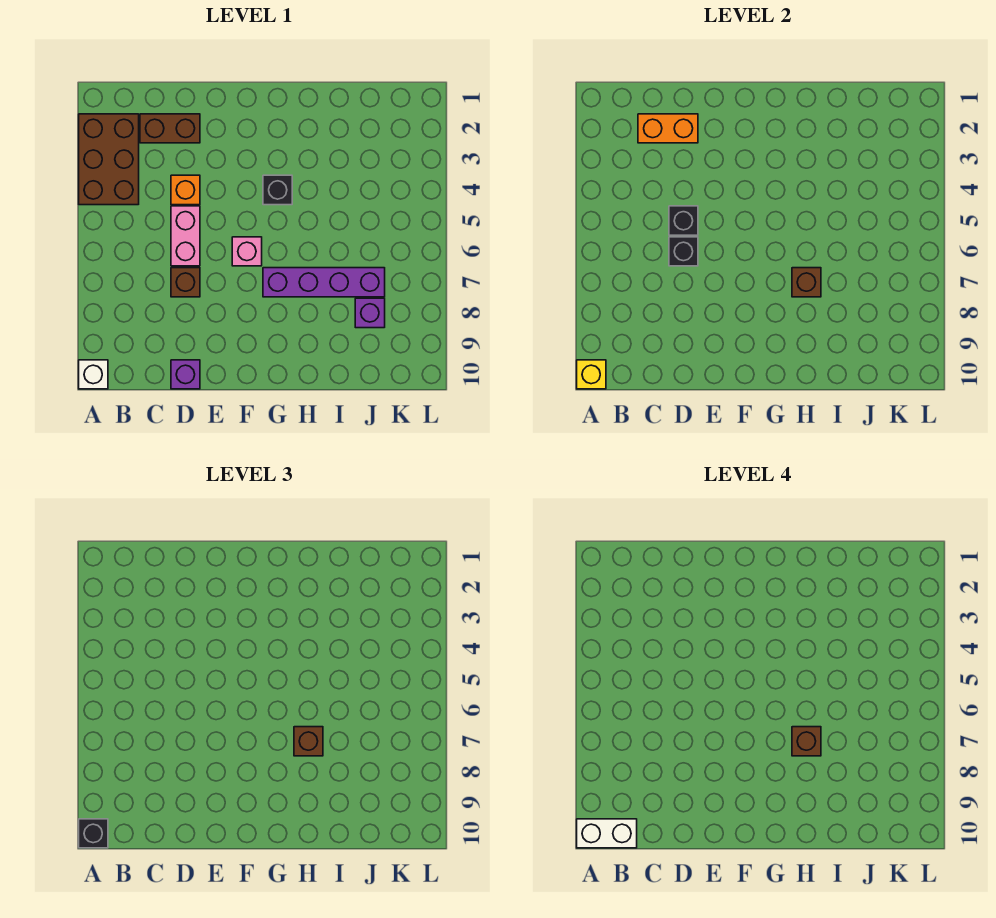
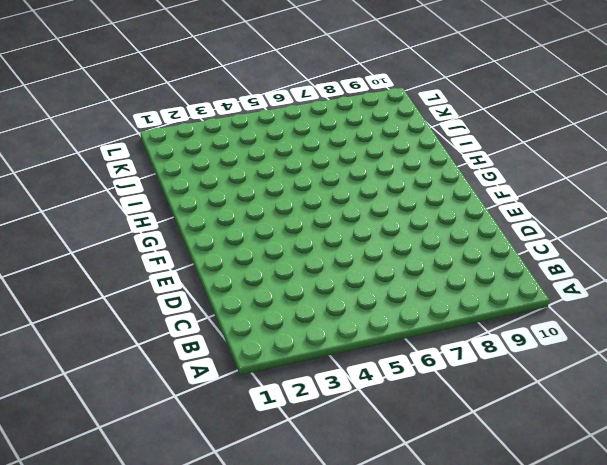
none -> brown 2x3 brick [79,114,139,205]
none -> white 1x1 brick [79,360,108,389]
none -> brown 1x2 brick [140,114,200,143]

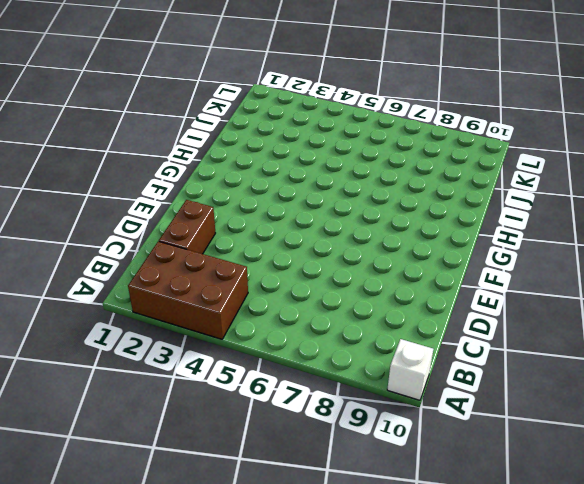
none -> orange 1x1 brick [171,175,200,205]
none -> pink 1x2 brick [171,206,200,266]
none -> brown 1x1 brick [171,268,200,297]

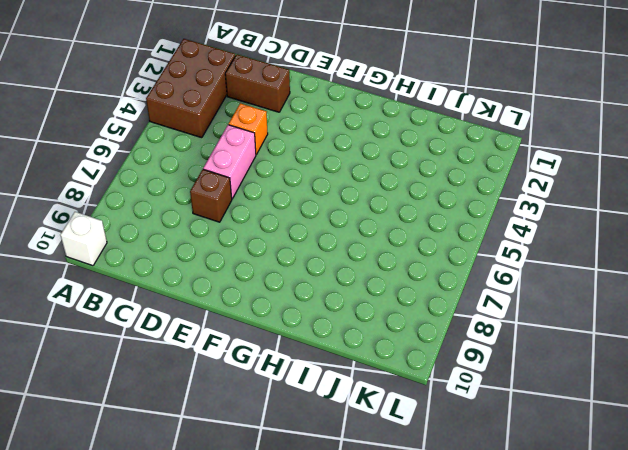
none -> purple 1x1 brick [171,360,200,389]
none -> pink 1x1 brick [232,237,262,266]
none -> black 1x1 brick [263,175,292,205]

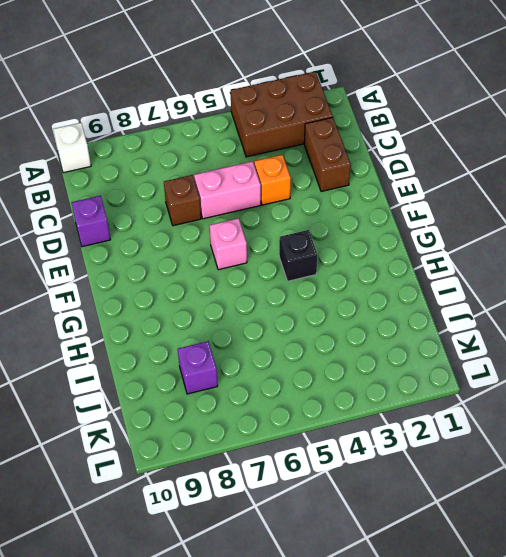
none -> purple 1x4 brick [263,268,385,297]
none -> yellow 1x1 brick [577,360,606,389]
none -> orange 1x2 brick [638,114,698,143]

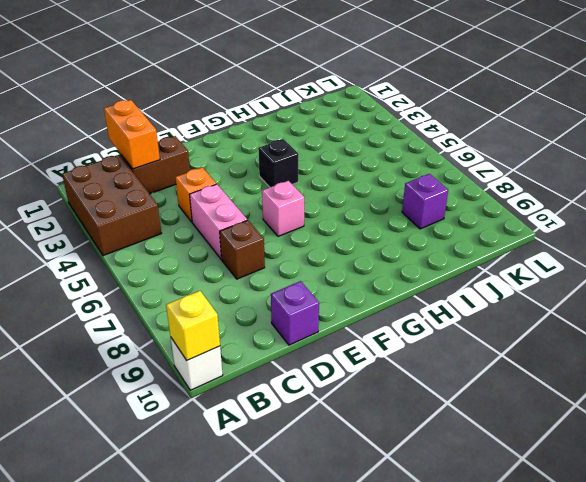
orange 1x2 brick [104,100,160,169] -> orange 1x2 brick turned to [638,114,698,143]
none -> purple 1x4 brick [263,268,385,297]
none -> black 1x1 brick [669,206,698,235]
none -> black 1x1 brick [669,237,698,266]

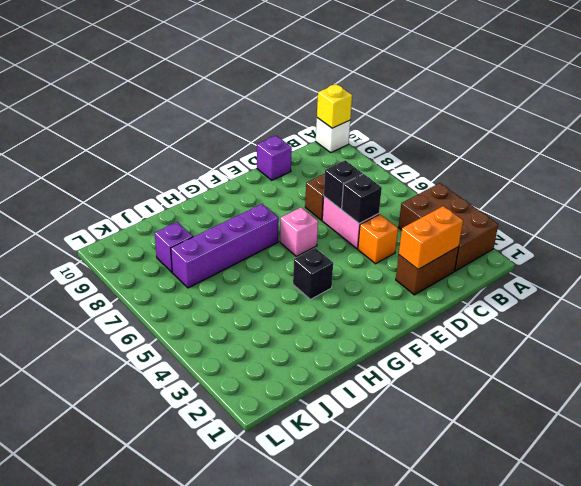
none -> brown 1x1 brick [792,268,821,297]
none -> black 1x1 brick [79,819,108,848]
none -> brown 1x1 brick [294,727,323,756]

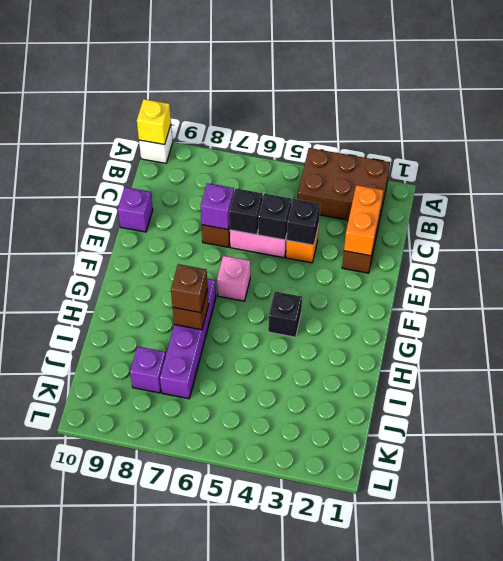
black 1x1 brick [287,199,320,245] -> black 1x1 brick moved to [79,819,108,848]
purple 1x1 brick [201,183,234,229] -> none
none -> white 1x2 brick [577,819,637,848]
none -> brown 1x1 brick [792,727,821,756]

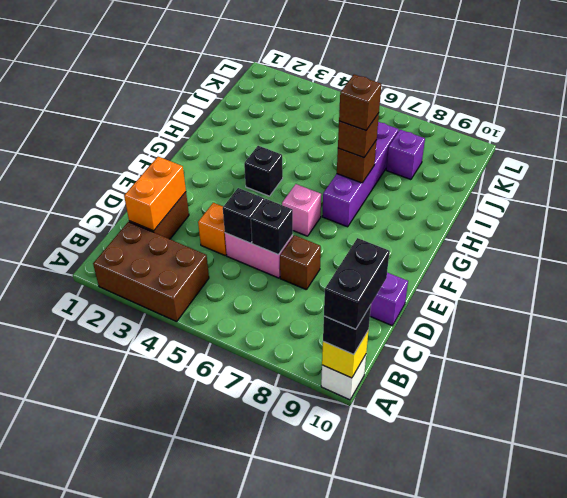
black 1x2 brick [324,238,390,329] -> white 1x2 brick [577,819,637,848]

